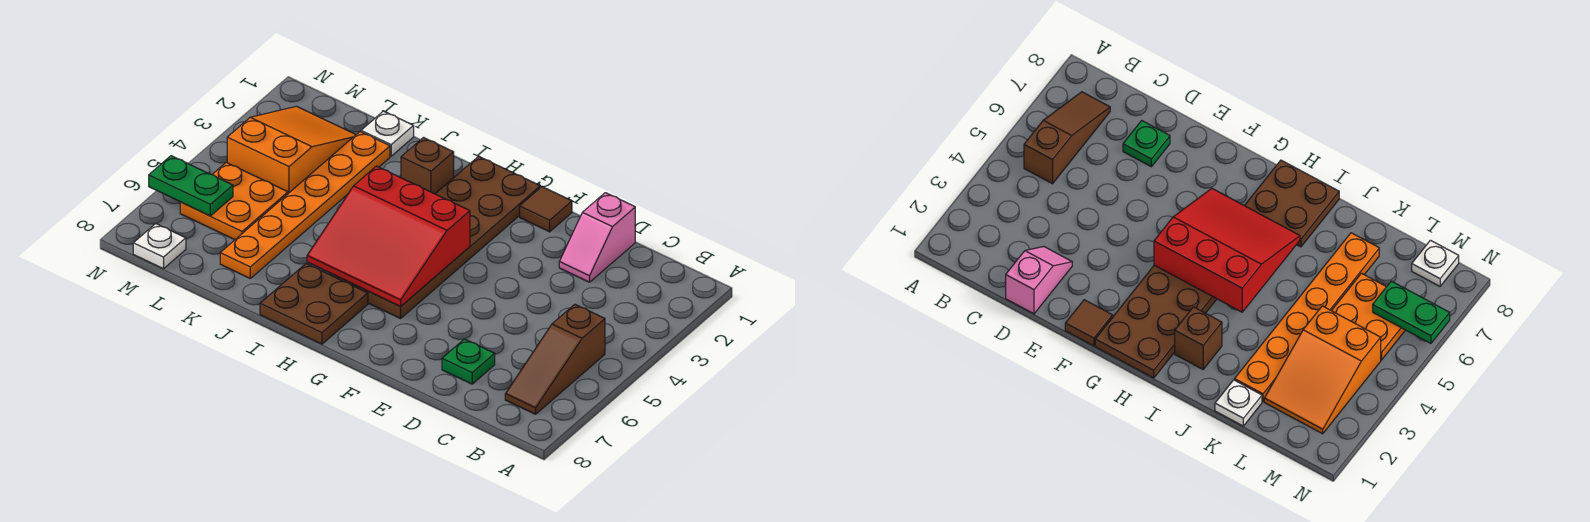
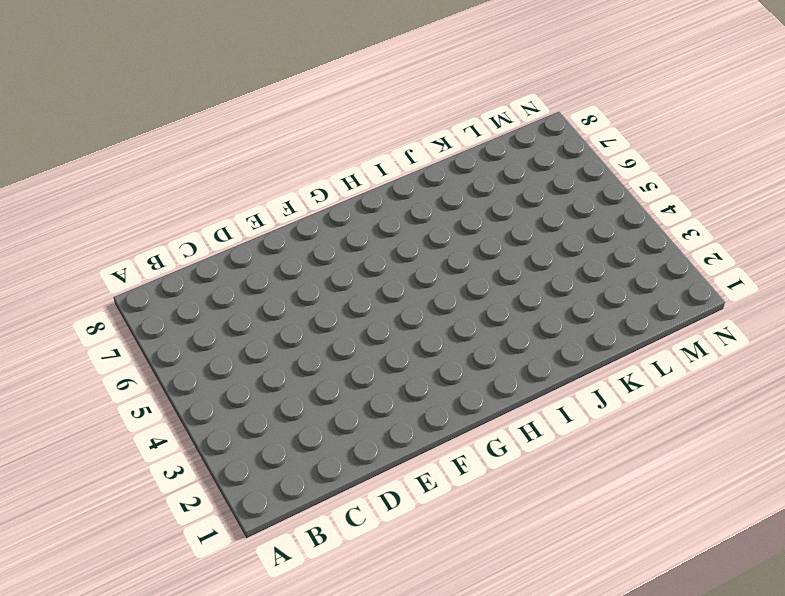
none -> brown 1x3 slope [505,304,605,414]
none -> pink 1x2 slope [559,193,635,282]
none -> green 1x1 plate [442,339,495,384]

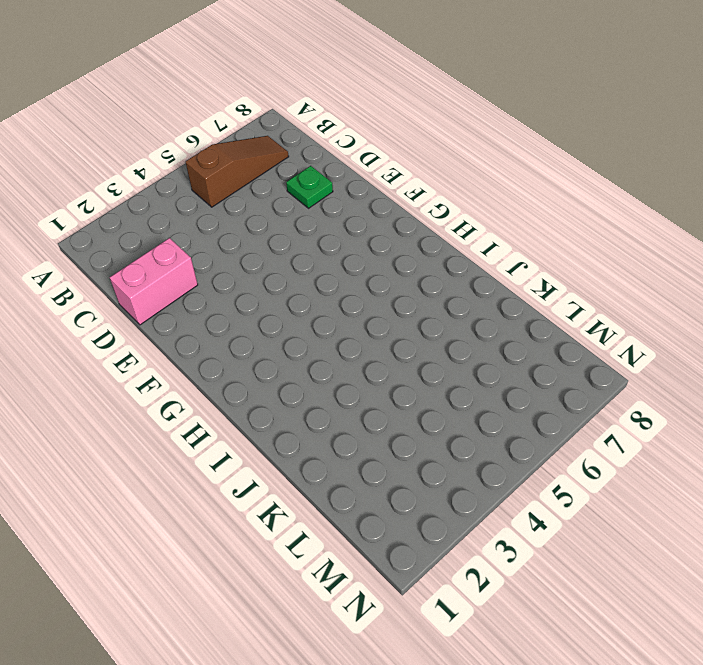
pink 1x2 brick [110,238,198,325] -> pink 1x2 slope [559,193,635,282]
none -> brown 1x1 tile [520,187,572,232]
none -> brown 2x6 plate [338,156,540,318]
none -> brown 2x2 plate [260,264,368,344]

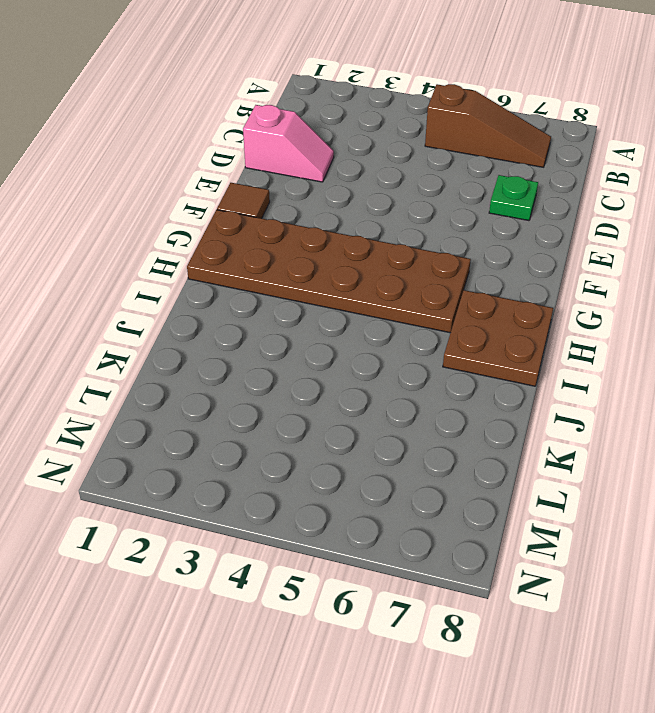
none -> brown 1x1 brick [401,138,454,194]
none -> white 1x1 plate [361,111,414,156]
none -> orange 1x6 plate [220,132,390,278]

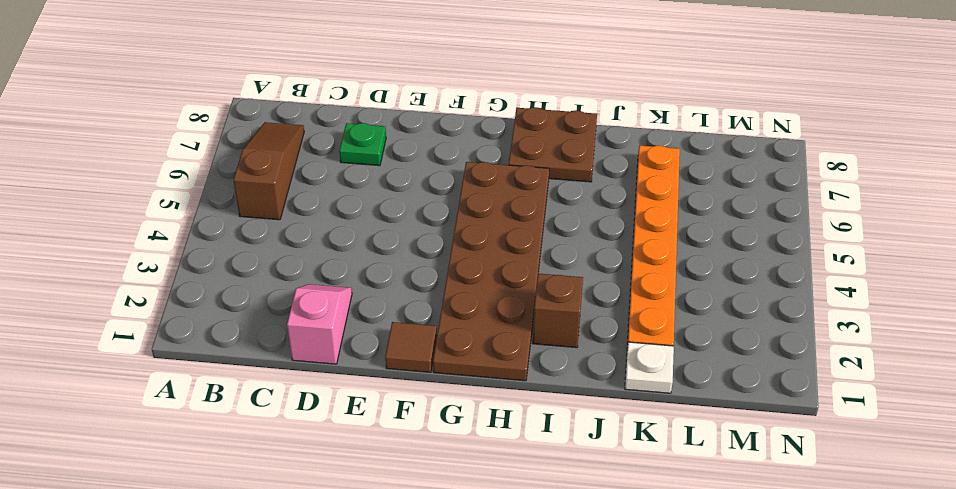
none -> orange 2x3 slope [227,106,356,193]
none -> orange 2x2 plate [180,162,288,240]
none -> white 1x1 plate [133,224,186,269]

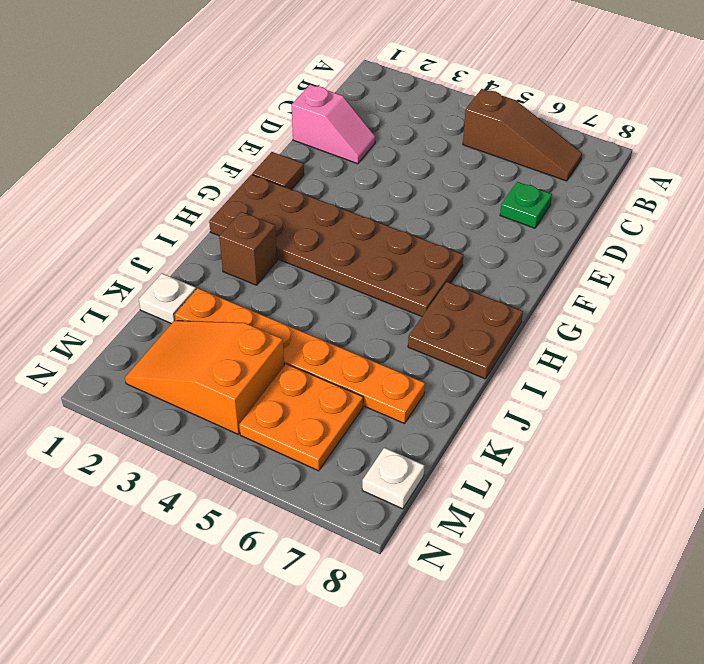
none -> red 3x3 slope [307,166,470,306]
none -> green 1x2 plate [149,156,233,216]

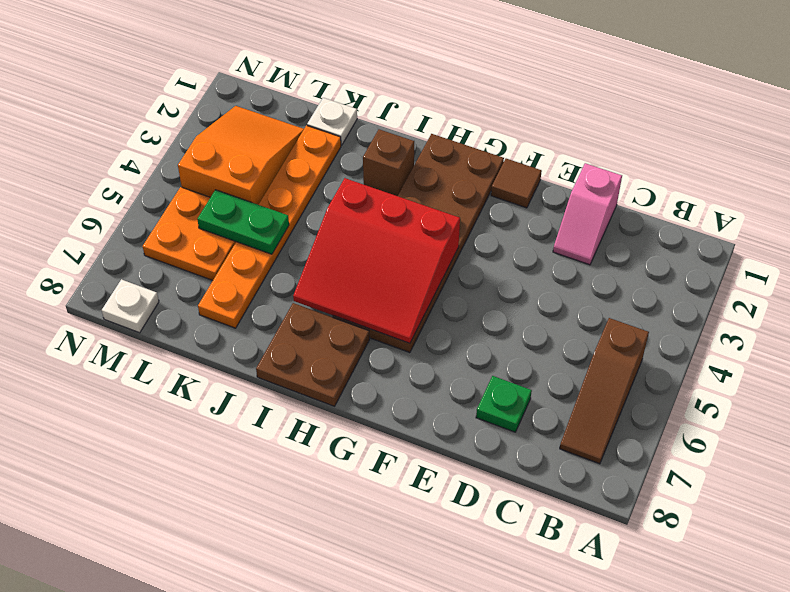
green 1x2 plate [197,190,289,254] -> green 1x2 plate moved to [149,156,233,216]

